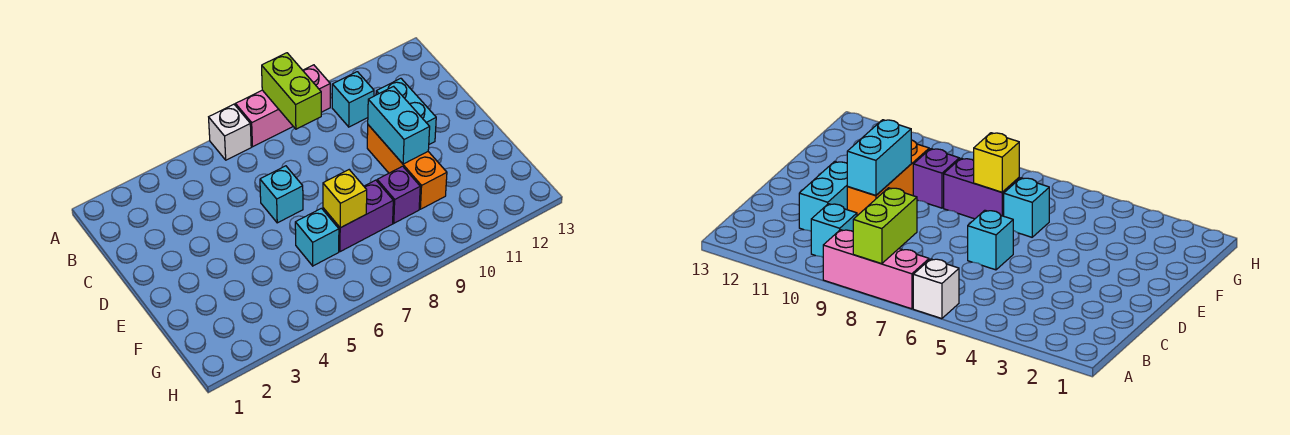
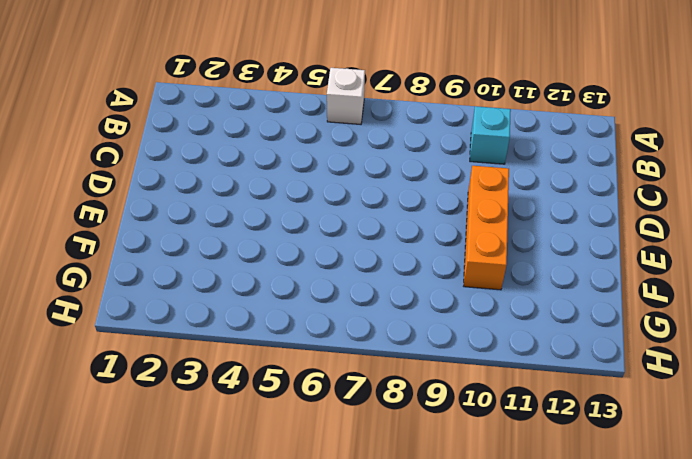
none -> pink 1x3 brick [236,65,330,147]
none -> cyan 1x2 brick [376,78,436,144]
none -> cyan 1x1 brick [260,166,303,223]

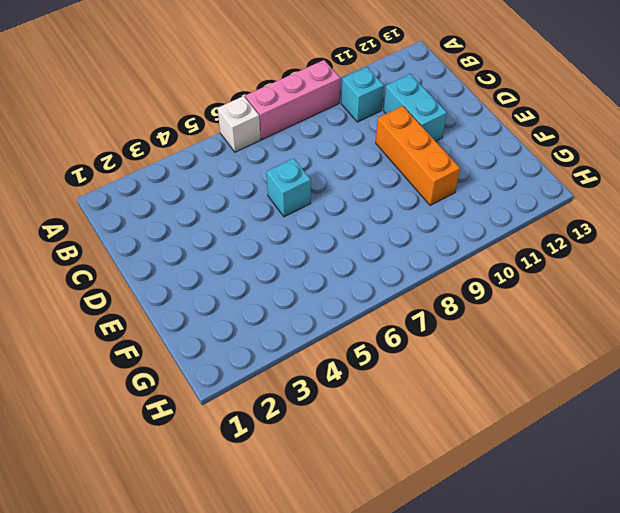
none -> cyan 1x1 brick [295,208,339,266]
none -> purple 1x2 brick [323,180,393,252]
none -> purple 1x1 brick [377,166,420,223]

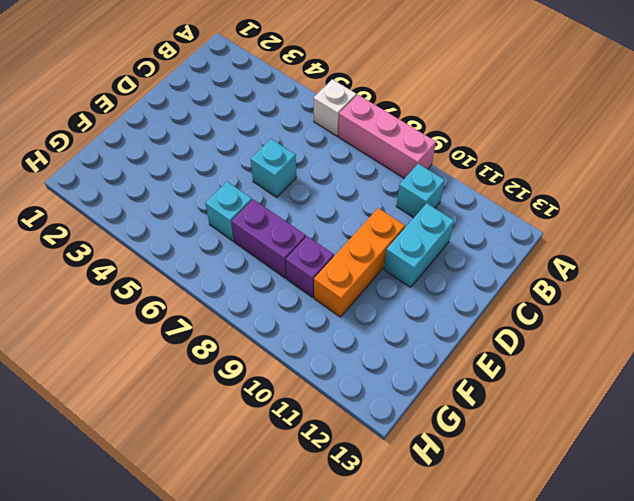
none -> lime 1x2 brick [262,53,321,129]
none -> cyan 1x2 brick [368,86,430,164]
none -> yellow 1x1 brick [323,170,367,228]

